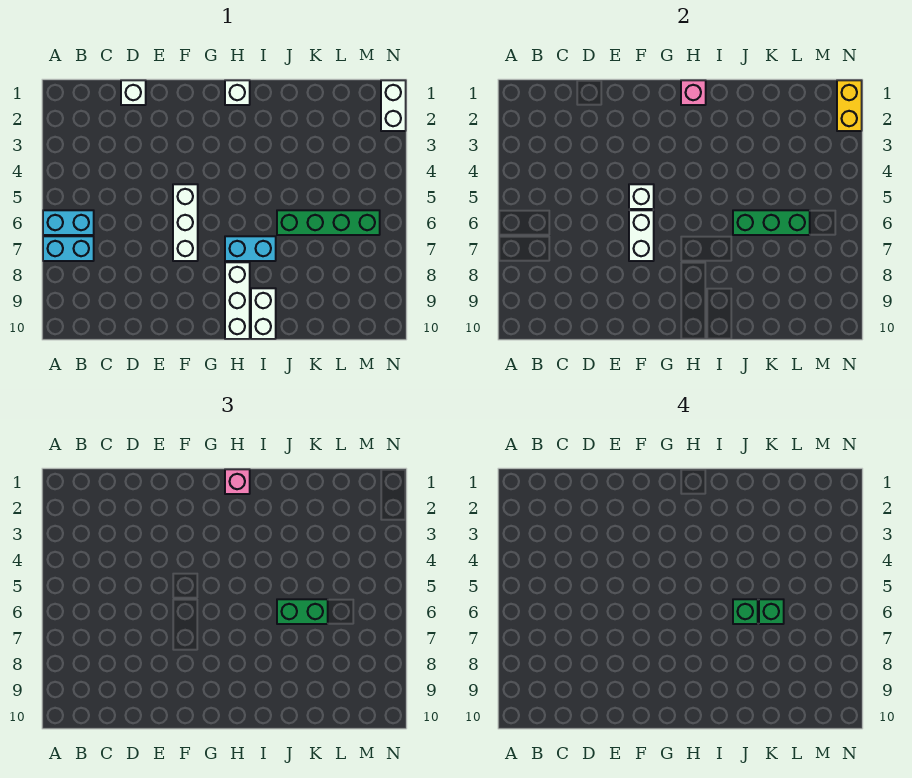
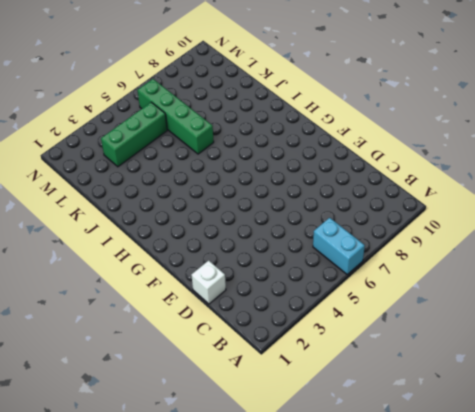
green 1x3 brick [101,102,167,167] -> green 1x3 brick turned to [733,210,810,235]
none -> cyan 1x2 brick [43,236,94,261]
none -> white 1x3 brick [173,184,198,261]
none -> white 1x1 brick [225,80,250,105]

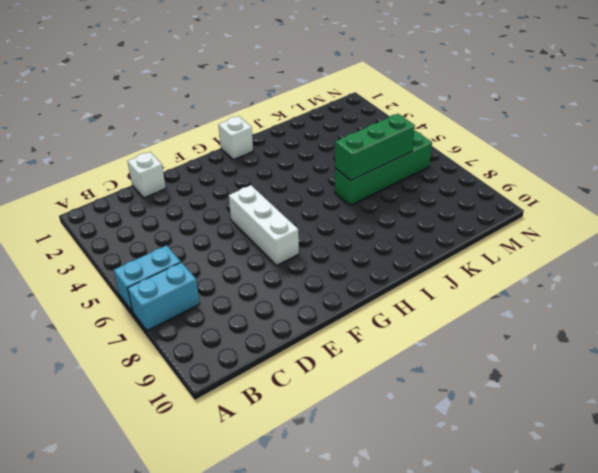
none -> cyan 1x2 brick [225,236,276,261]
none -> white 1x3 brick [225,262,250,339]
none -> white 1x2 brick [251,288,276,339]

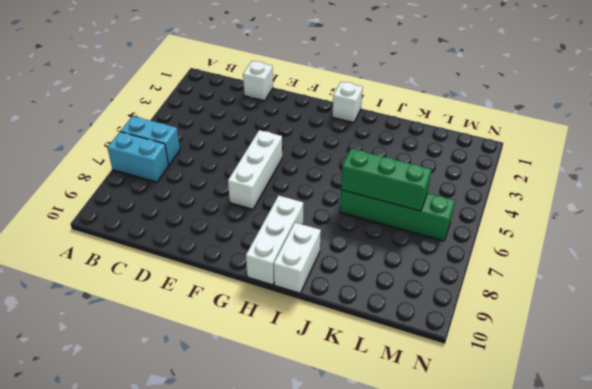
none -> cyan 1x2 brick [225,236,276,261]
none -> white 1x2 brick [381,80,406,131]
none -> white 1x1 brick [629,184,654,209]

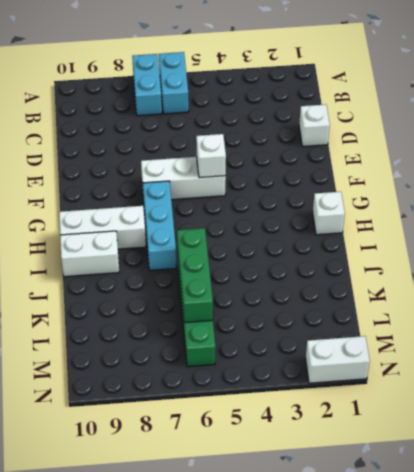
cyan 1x3 brick [143,181,176,270] -> cyan 1x2 brick [225,236,276,261]
none -> white 1x2 brick [629,210,654,261]
none -> pink 1x1 brick [681,80,706,105]
none -> yellow 1x2 brick [837,80,862,131]

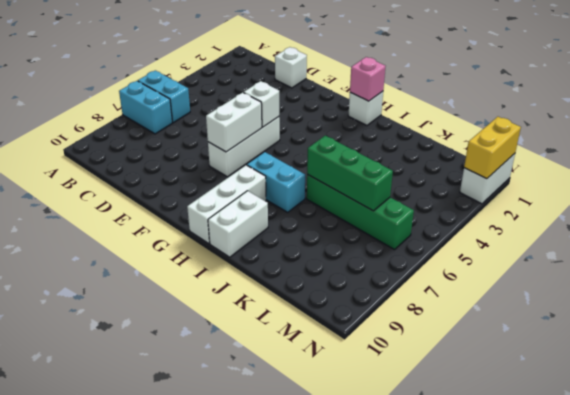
none -> pink 1x1 brick [225,469,250,494]
none -> green 1x2 brick [277,599,328,624]
none -> green 1x1 brick [733,599,758,624]

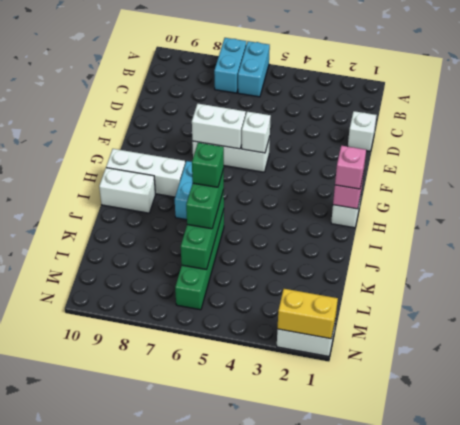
none -> green 1x1 brick [759,599,784,624]

